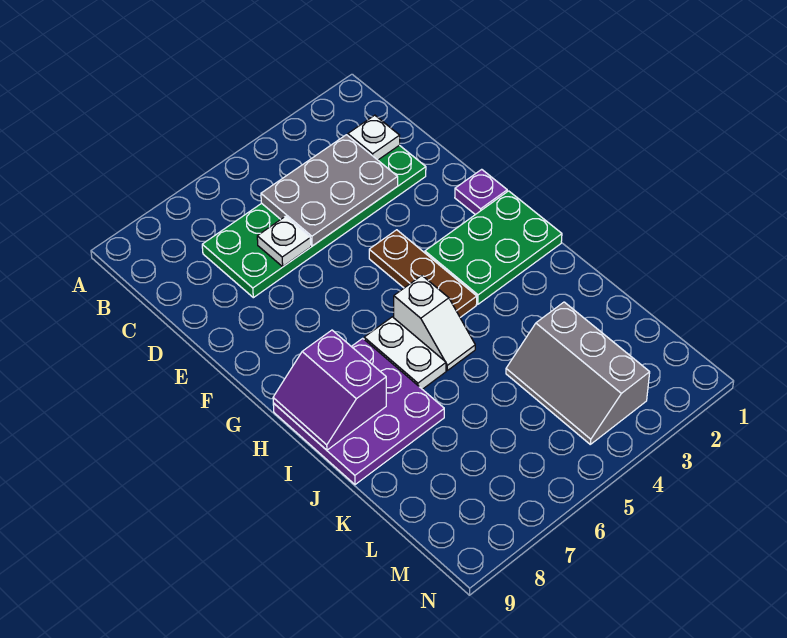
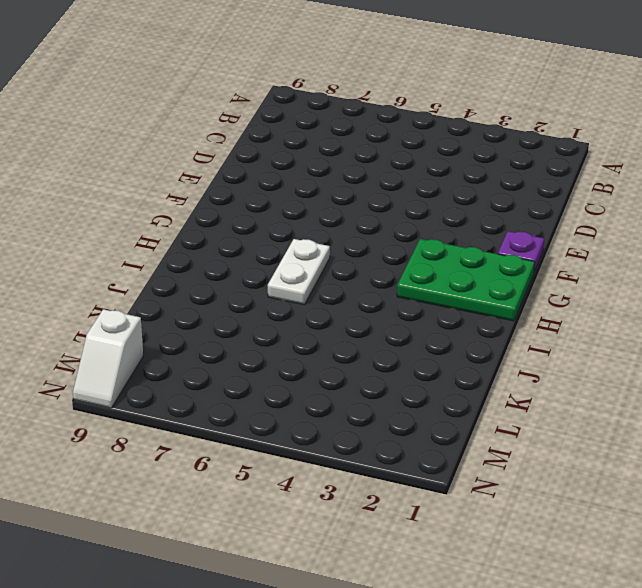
white 1x2 slope [73,309,143,408] -> white 1x2 slope moved to [394,276,475,370]
none -> green 2x6 plate [202,145,426,298]
none -> brown 1x3 plate [369,230,477,317]
none -> purple 3x3 plate [273,338,444,485]

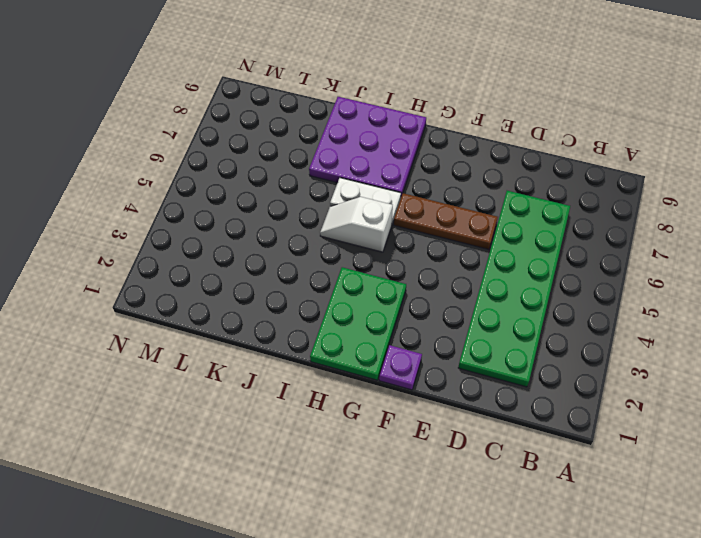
brown 1x3 plate [394,193,498,249] -> brown 1x3 plate moved to [369,230,477,317]
none -> grey 2x3 slope [506,302,650,444]
none -> white 1x1 plate [348,115,400,160]
none -> grey 2x3 plate [261,135,398,246]

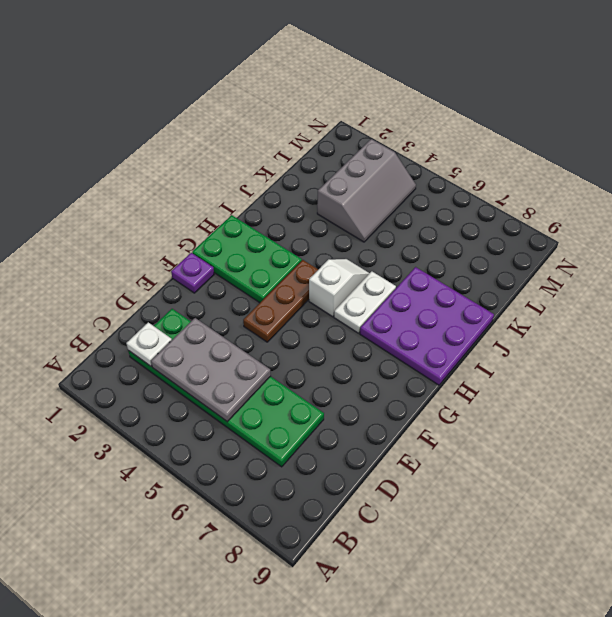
none -> white 1x1 plate [257,216,311,267]
none -> purple 2x2 slope [273,330,386,450]

